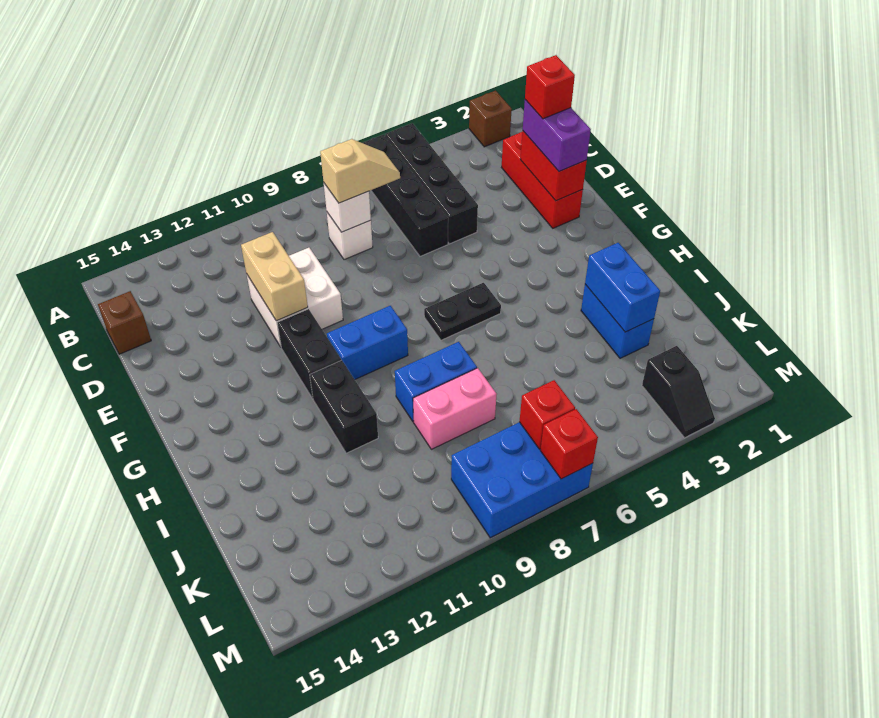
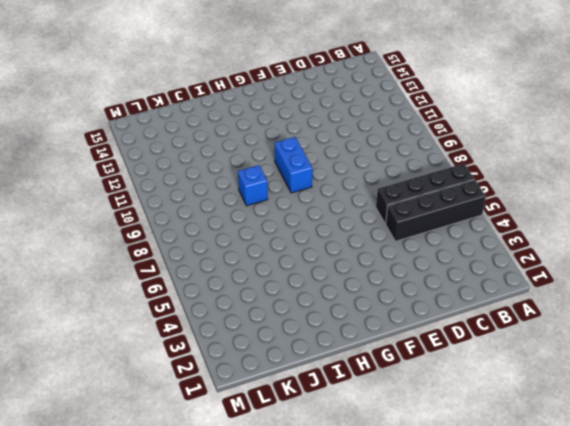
blue 1x1 brick [238,165,268,206] -> blue 1x2 brick [395,342,477,422]
none -> brown 1x1 brick [469,91,512,147]
none -> red 1x3 brick [502,132,583,228]
none -> white 1x1 brick [327,213,373,260]

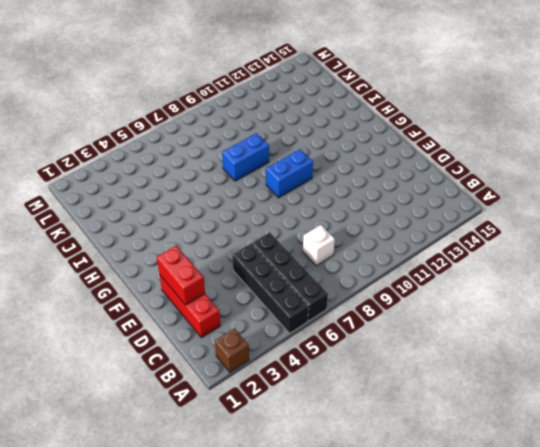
none -> brown 1x1 brick [98,291,151,354]
none -> white 2x2 brick [247,248,343,347]
none -> black 1x2 brick [277,309,341,399]

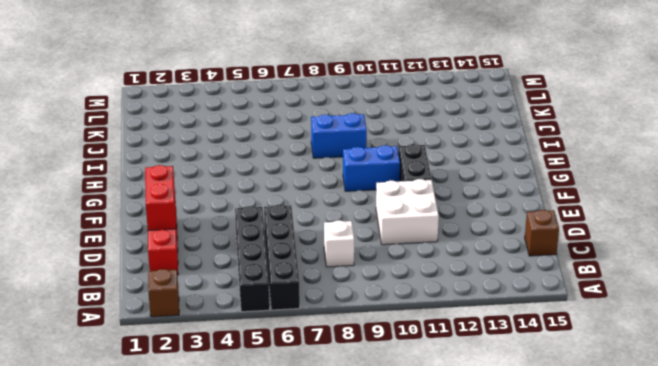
none -> black 1x2 plate [424,283,501,340]
none -> black 1x2 brick [310,360,378,453]
none -> blue 1x2 brick [581,284,654,358]

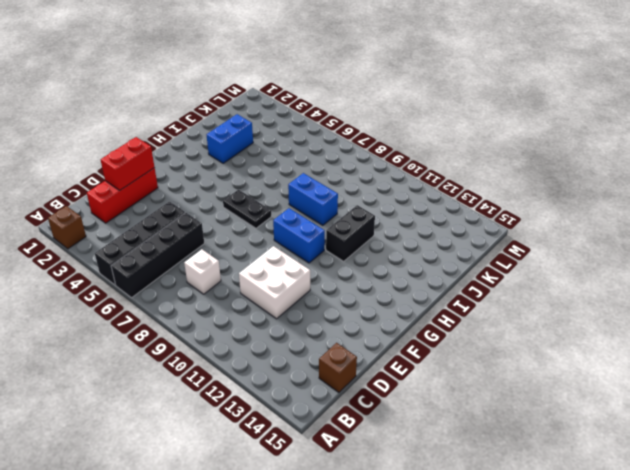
none -> black 1x2 brick [277,309,341,399]
none -> pink 1x2 brick [413,368,497,449]
none -> black 1x2 slope [642,346,715,438]

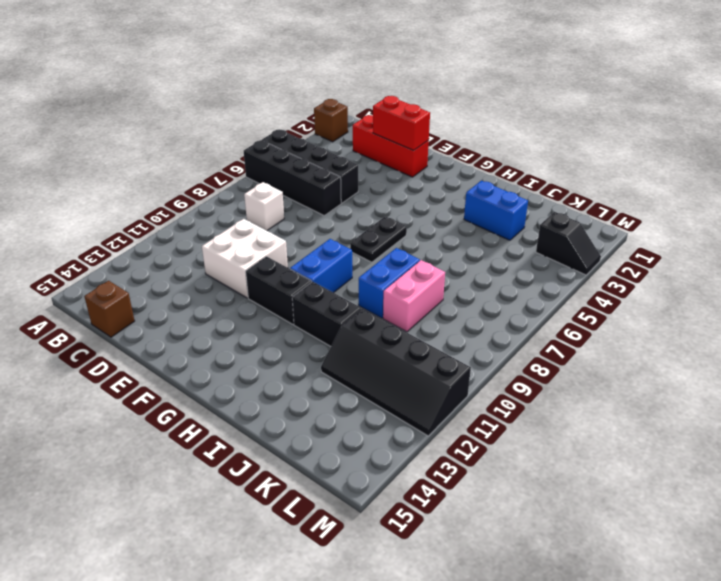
black 2x4 slope [321,309,471,436] -> none
none -> blue 2x3 brick [451,422,593,538]
none -> white 1x1 brick [324,183,371,232]
none -> tan 1x2 brick [241,232,308,321]

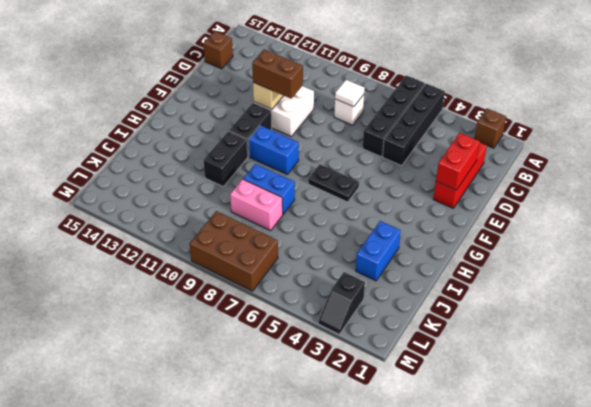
white 1x1 tile [335,80,365,107] -> white 1x1 brick [324,183,371,232]
brown 1x2 brick [252,49,303,98] -> none
brown 2x3 brick [190,211,278,291] -> blue 2x3 brick [451,422,593,538]
none -> blue 1x2 brick [585,243,660,332]
none -> red 1x1 brick [519,380,575,449]
none -> red 1x1 brick [540,409,598,479]

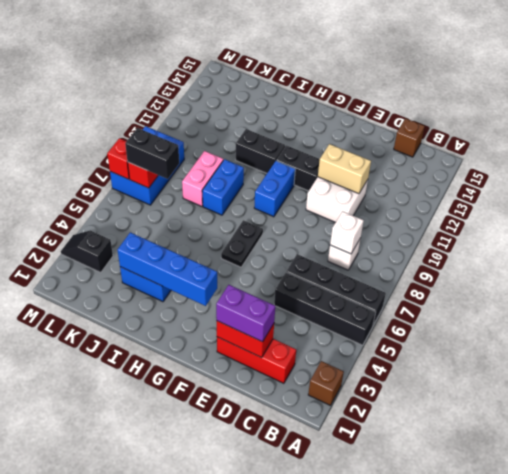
blue 1x4 brick [118,232,217,306] -> blue 1x2 brick [585,243,660,332]
black 1x2 brick [125,128,179,179] -> none
none -> tan 1x2 slope [320,139,400,203]
none -> red 1x1 brick [525,55,575,119]

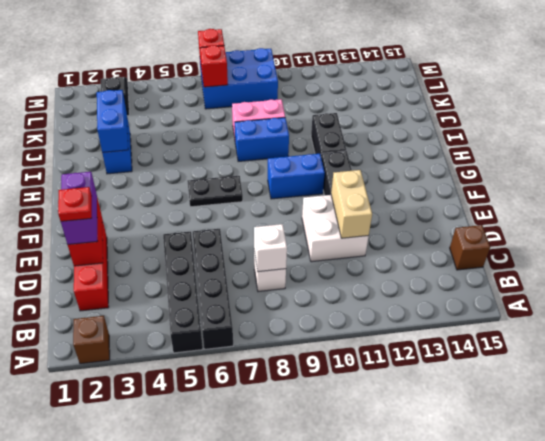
red 1x1 plate [58,187,92,221] -> red 1x1 brick [525,55,575,119]
none -> tan 1x2 slope [320,139,400,203]

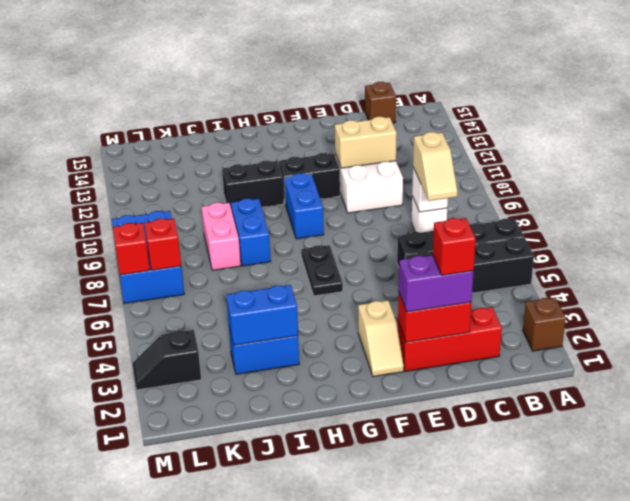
tan 1x2 slope [358,300,404,377] -> none

